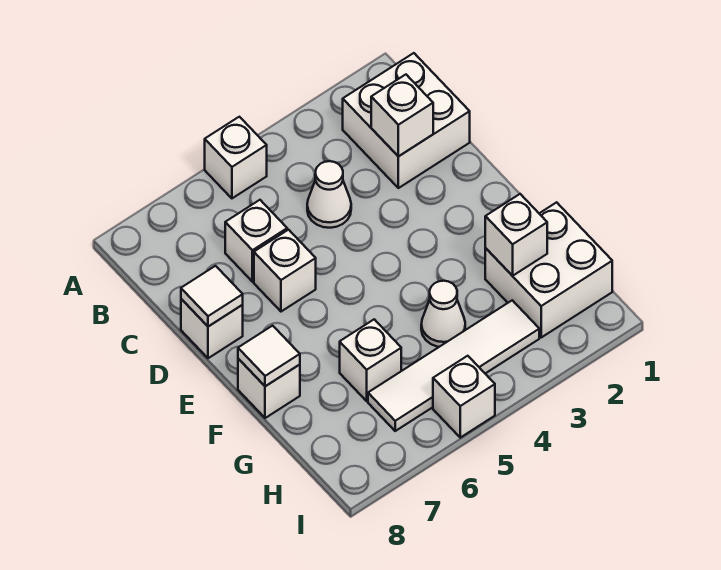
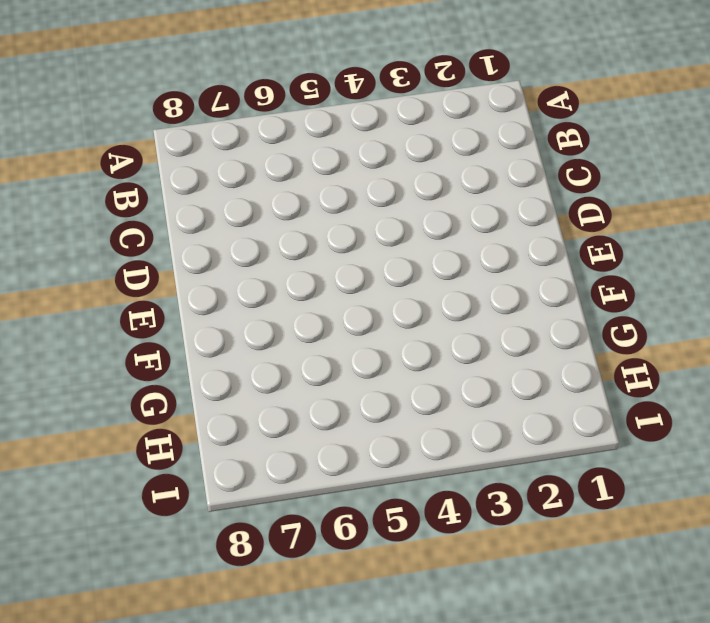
none -> white 1x1 brick [205,117,267,198]
none -> white 2x2 brick [343,53,470,188]
none -> white 1x1 cone [307,161,351,228]

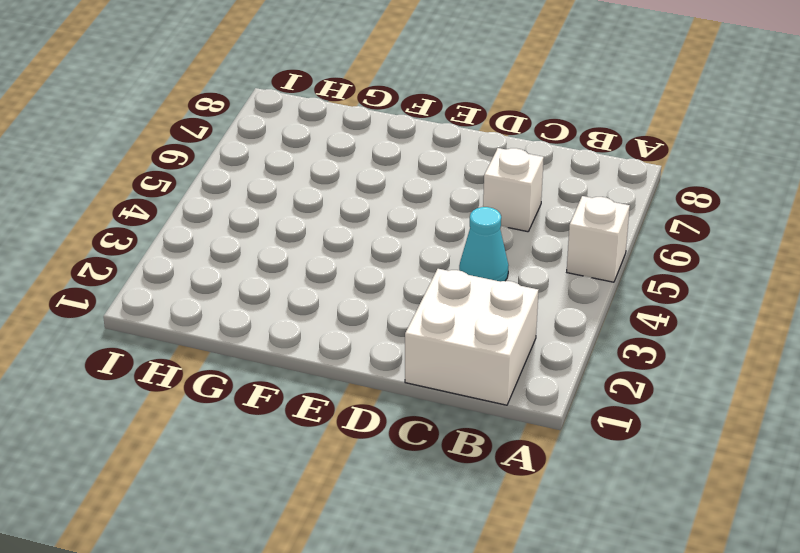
cyan 1x1 cone [459,207,509,282] -> white 1x1 cone [307,161,351,228]
none -> white 1x1 brick [254,230,316,312]
none -> white 1x1 brick [181,299,243,358]
none -> white 1x1 brick [238,359,300,418]

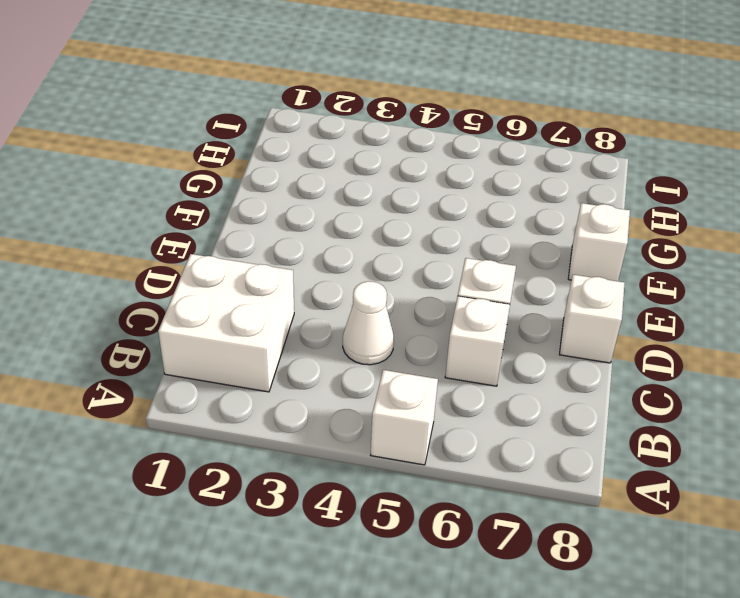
none -> white 2x2 brick [485,202,612,337]
none -> white 1x1 cone [421,281,465,347]
none -> white 1x1 brick [340,319,401,401]

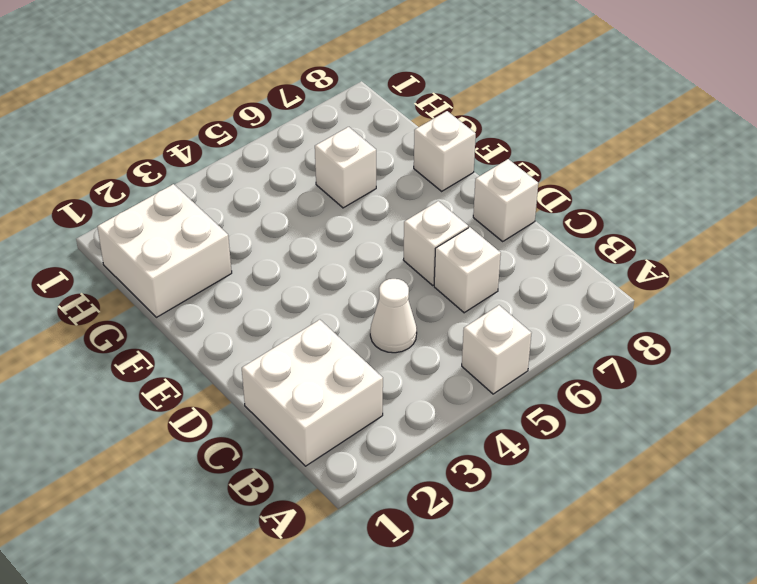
none -> white 1x1 cone [421,281,465,347]
none -> white 1x4 tile [368,300,539,431]
none -> white 1x1 brick [433,356,495,437]

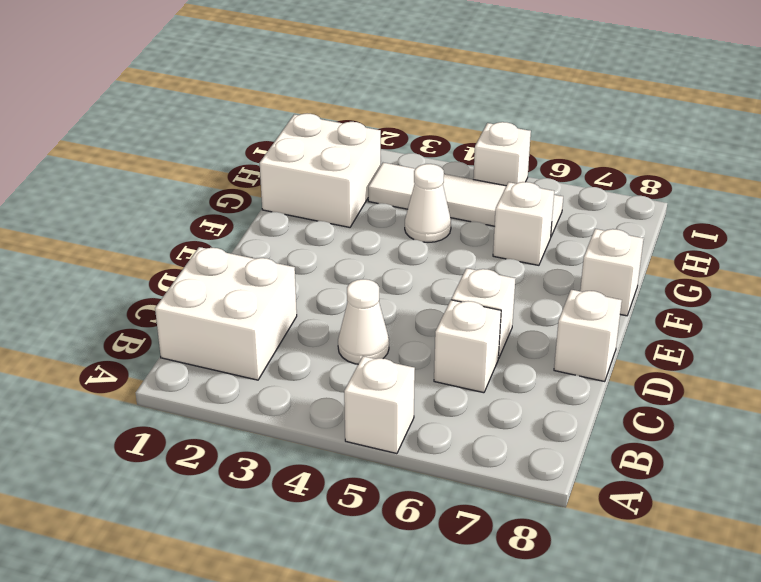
none -> white 1x1 brick [371,75,433,156]
none -> white 1x1 tile [181,266,243,327]
none -> white 1x1 tile [238,326,300,386]

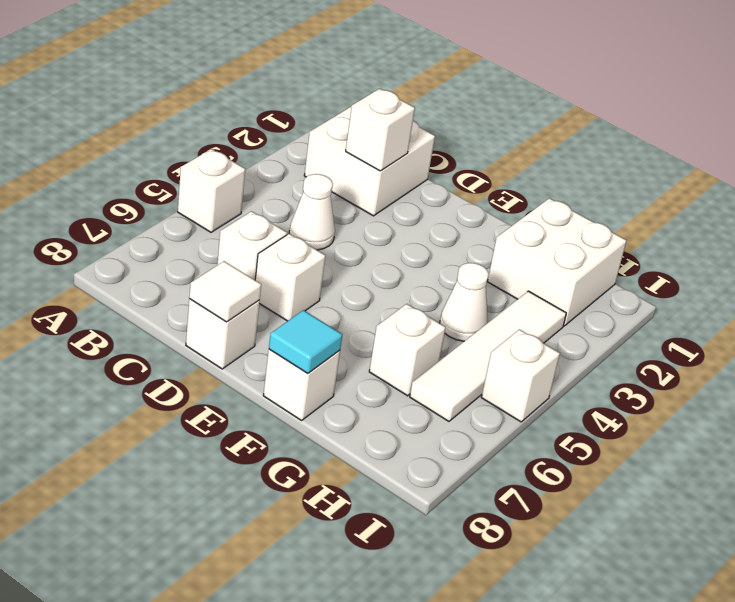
cyan 1x1 tile [269,310,342,373] -> white 1x1 tile [238,326,300,386]
none -> white 1x1 brick [485,194,547,276]

